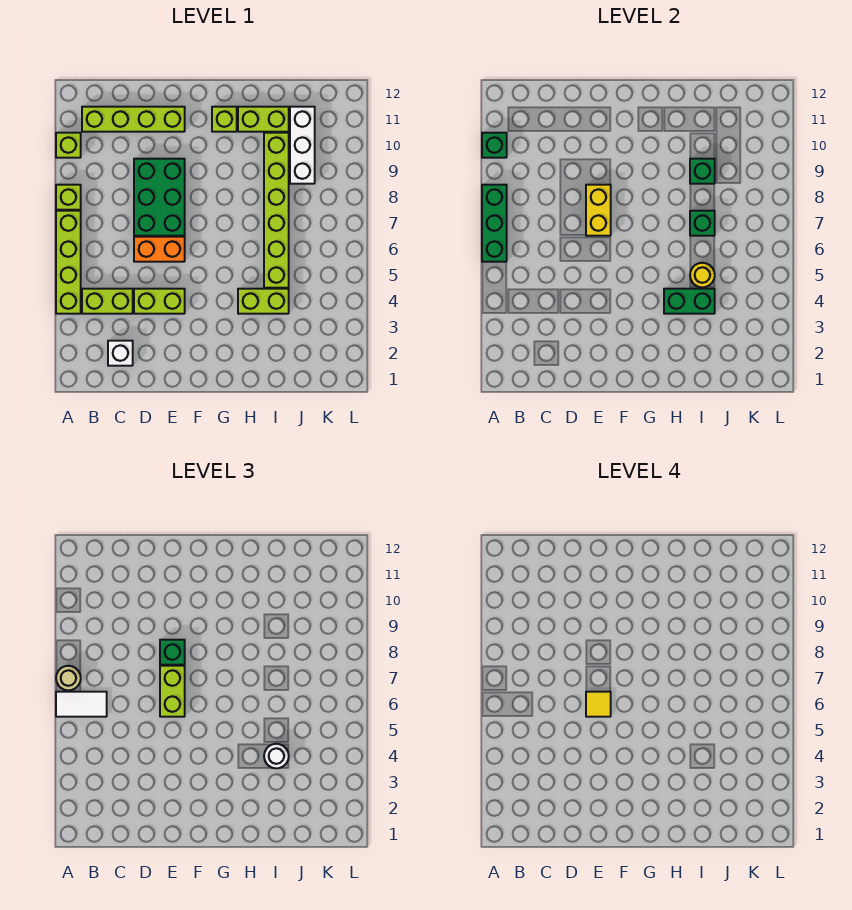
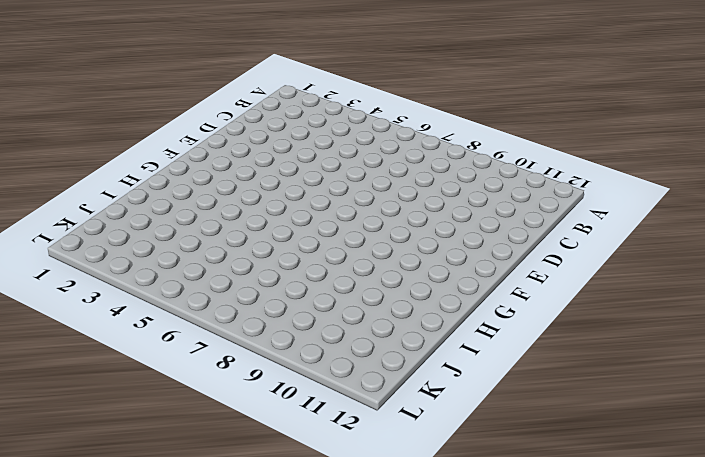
none -> lime 1x4 brick [56,211,81,314]
none -> lime 1x1 brick [56,185,81,210]
none -> lime 1x1 brick [56,133,81,158]

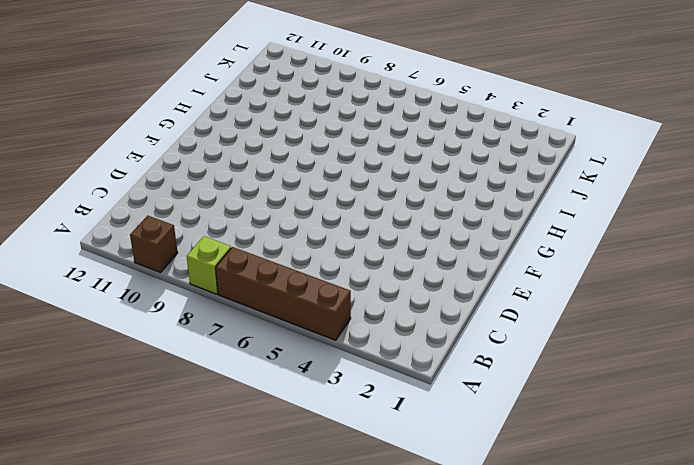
brown 1x4 brick [216,247,351,340] -> lime 1x4 brick [56,211,81,314]
brown 1x1 brick [130,216,178,273] -> lime 1x1 brick [56,133,81,158]
none -> lime 1x2 brick [82,289,133,314]
none -> lime 1x4 brick [82,107,185,132]
none -> white 1x1 brick [108,341,133,366]

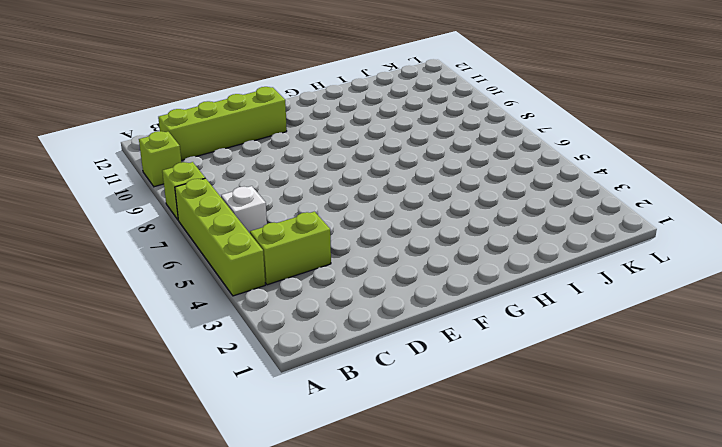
white 1x1 brick [221,186,267,233] -> white 1x1 brick moved to [108,341,133,366]
none -> lime 1x2 brick [134,289,185,314]
none -> orange 1x2 brick [134,237,185,262]
none -> green 2x3 brick [134,159,185,236]

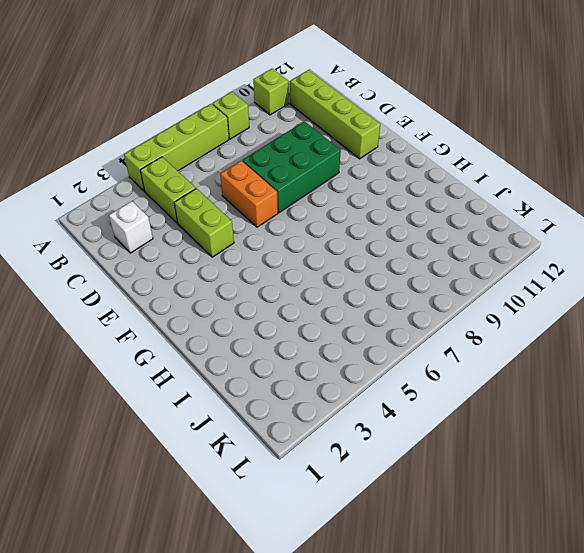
none -> lime 1x1 brick [212,107,237,132]
none -> lime 1x2 brick [238,289,289,314]
none -> lime 1x2 brick [238,107,289,132]

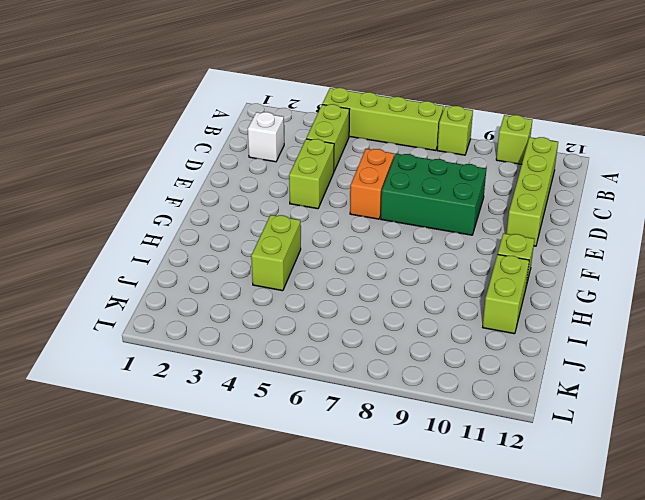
none -> lime 1x6 brick [264,133,289,288]
none -> white 1x3 brick [290,107,315,184]
none -> green 1x3 brick [482,185,507,262]

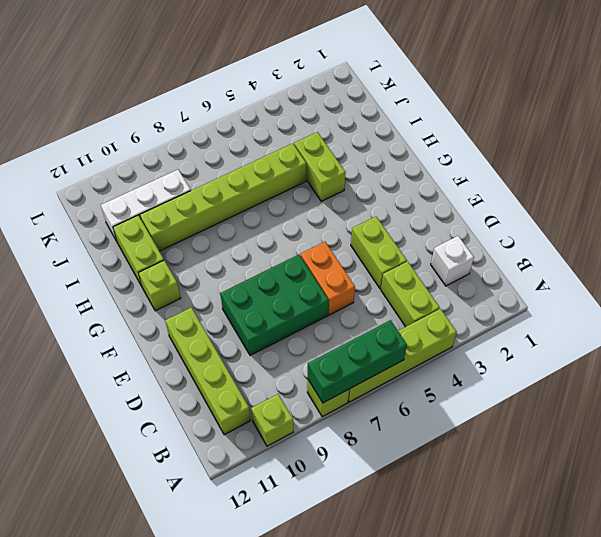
none -> green 1x1 brick [482,133,507,158]
none -> yellow 1x2 brick [586,185,611,236]
none -> green 1x2 brick [664,289,715,314]

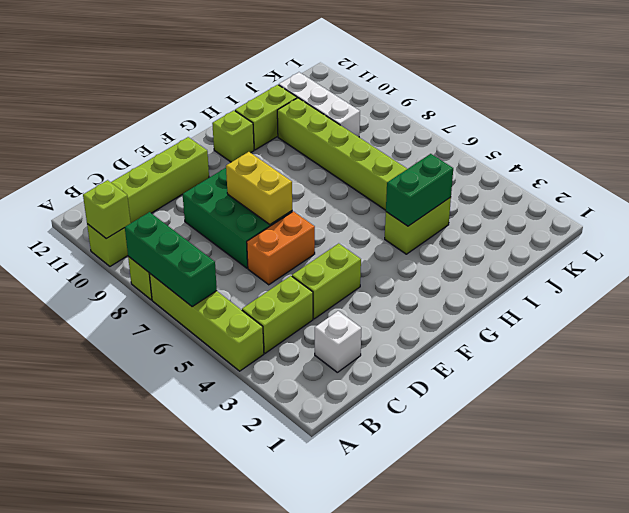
lime 1x1 brick [83,180,131,239] -> green 1x1 brick [482,133,507,158]
none -> yellow 1x1 round brick [690,263,715,287]
none -> green 1x1 brick [690,211,715,236]
none -> green 1x1 brick [690,159,715,184]

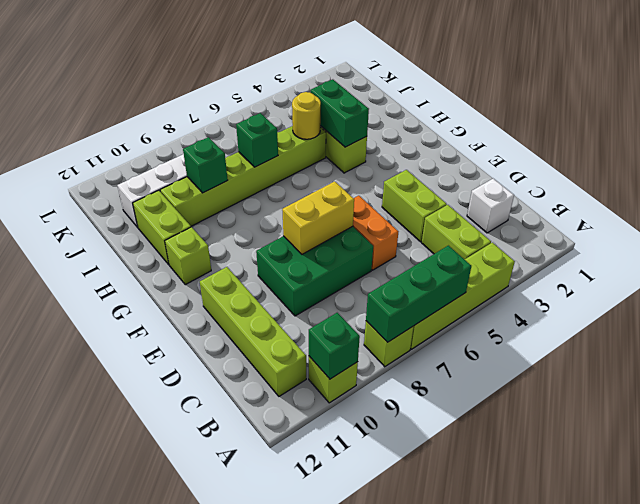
none -> white 1x2 tile [56,692,107,717]
none -> tan 1x1 round brick [56,666,81,690]
none -> lime 1x2 brick [160,666,185,717]

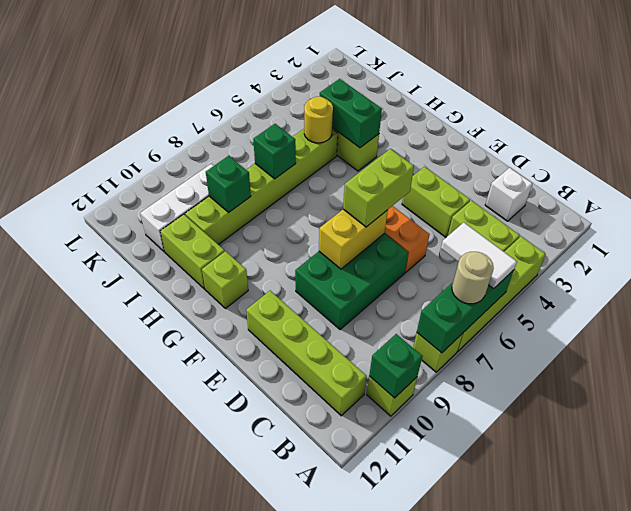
none -> green 1x1 brick [160,640,185,665]
none -> white 1x1 round brick [264,744,289,768]
none -> yellow 1x1 tile [586,692,611,717]

